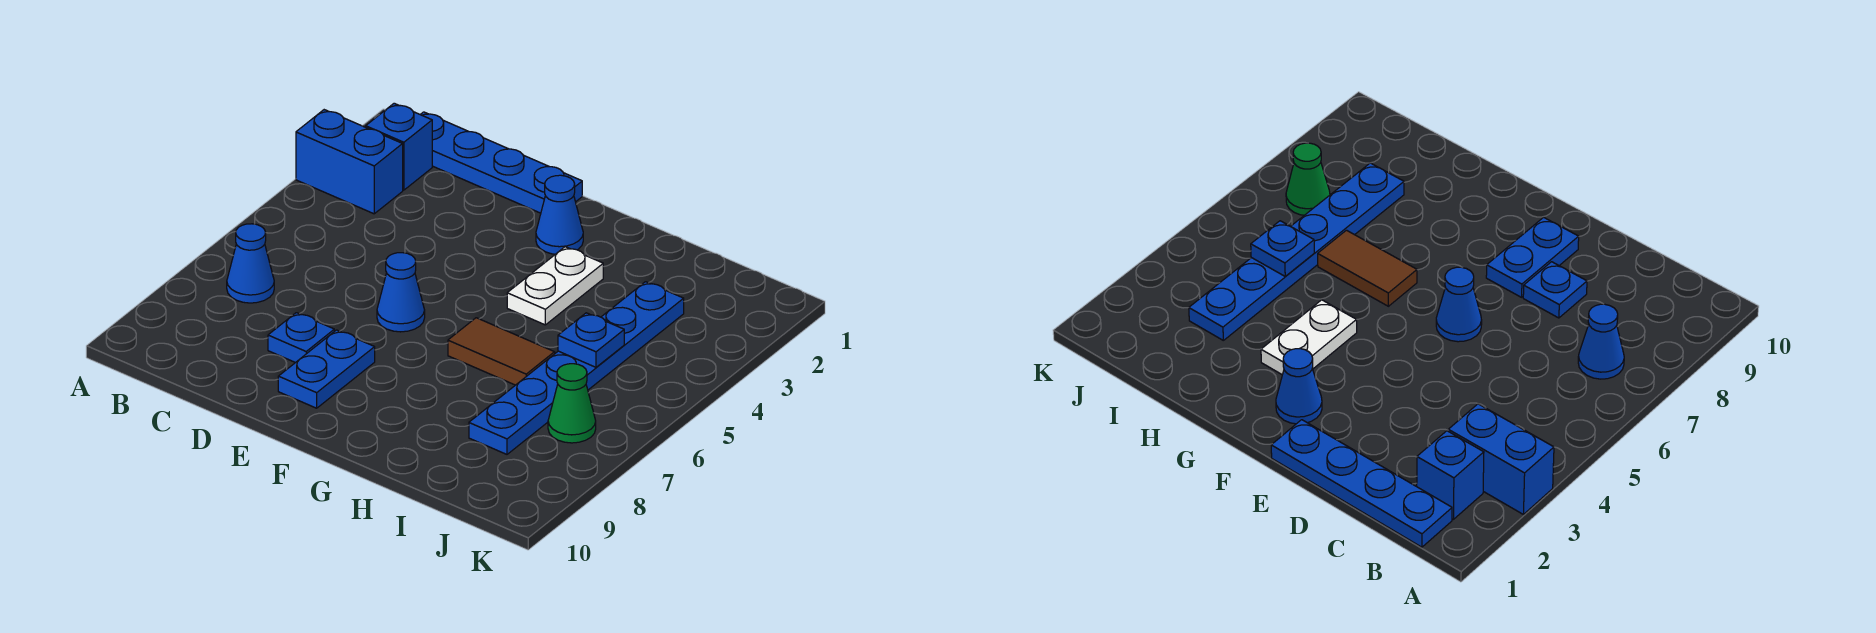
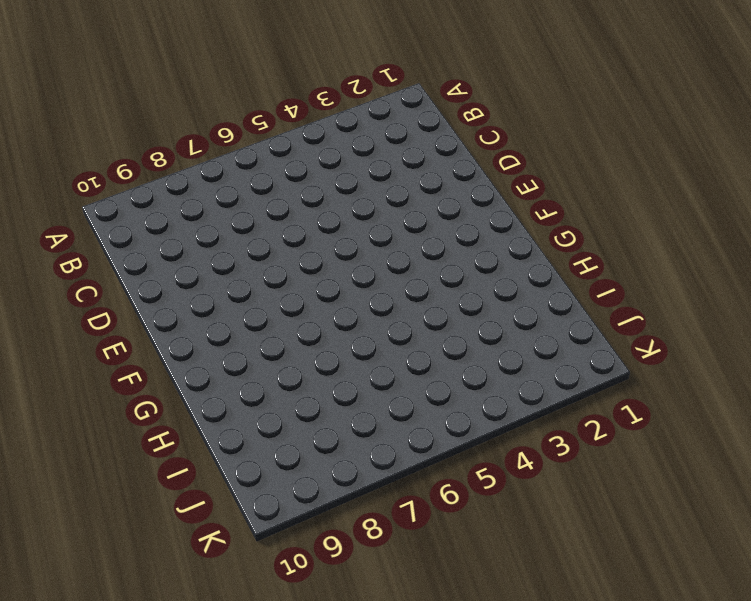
none -> blue 1x2 brick [296,110,403,214]
none -> blue 1x4 plate [420,112,582,213]
none -> blue 1x1 brick [366,103,432,190]

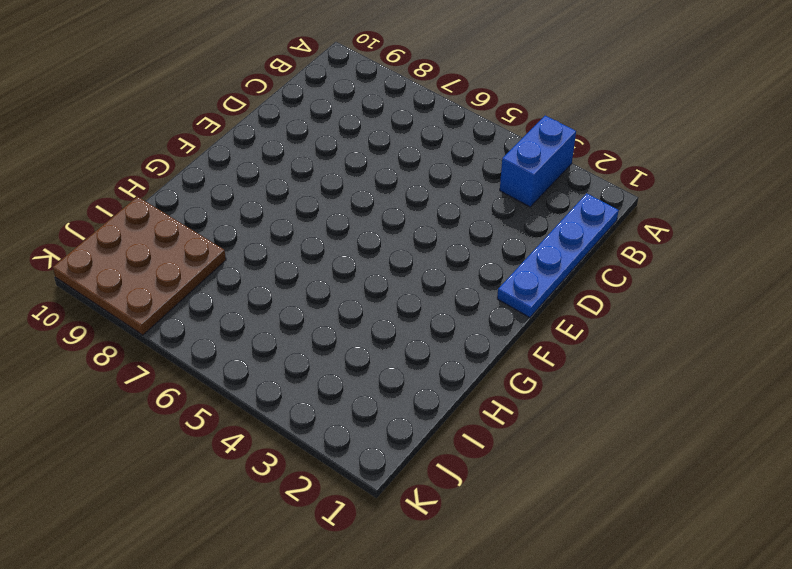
brown 3x3 plate [53,197,226,335] -> blue 1x6 plate [469,282,684,454]
none -> blue 1x1 brick [366,103,432,190]
none -> blue 1x1 cone [227,224,274,303]
none -> blue 1x1 plate [268,313,334,363]

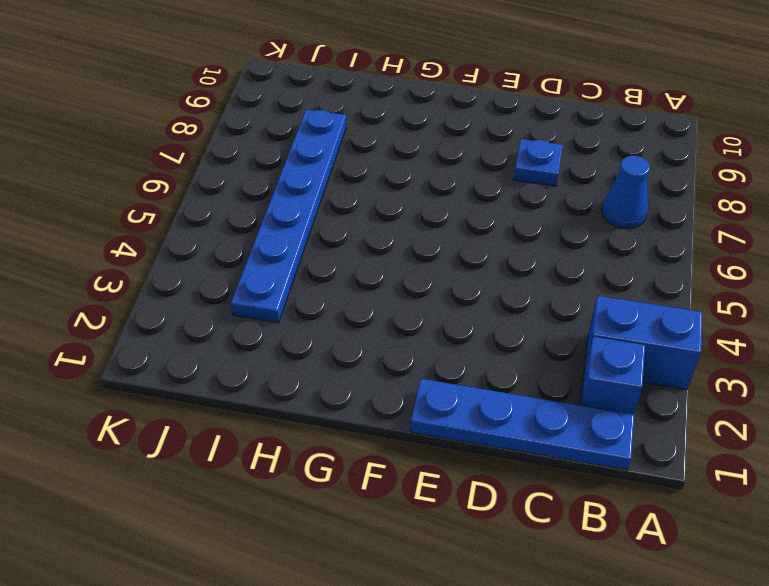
none -> blue 1x1 cone [377,253,425,332]
none -> blue 1x2 plate [278,330,375,408]
none -> blue 1x1 cone [536,175,583,254]

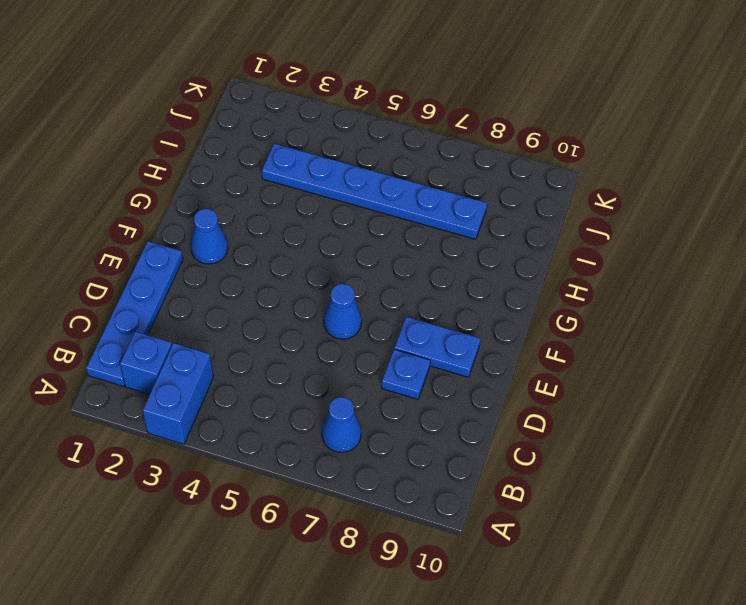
none -> white 1x2 plate [507,247,603,325]
none -> brown 1x2 tile [448,318,555,385]
none -> green 1x1 cone [548,364,596,443]

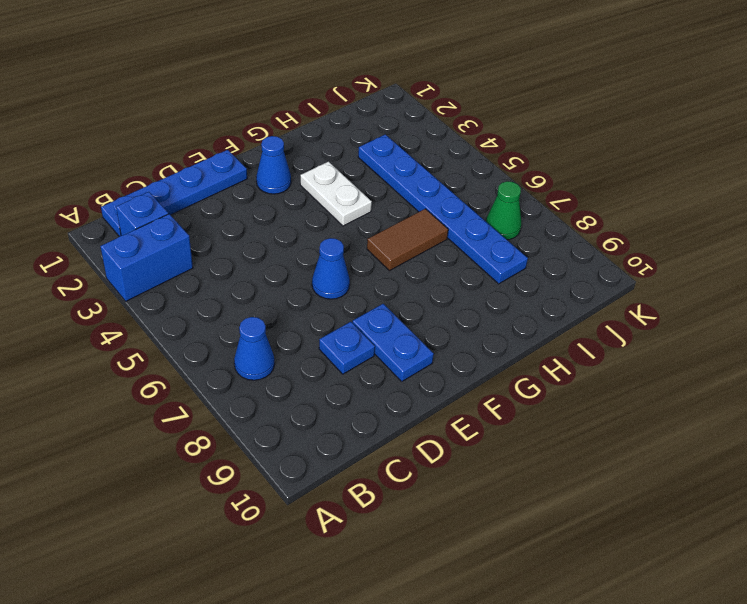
none -> blue 1x1 plate [558,313,624,367]

